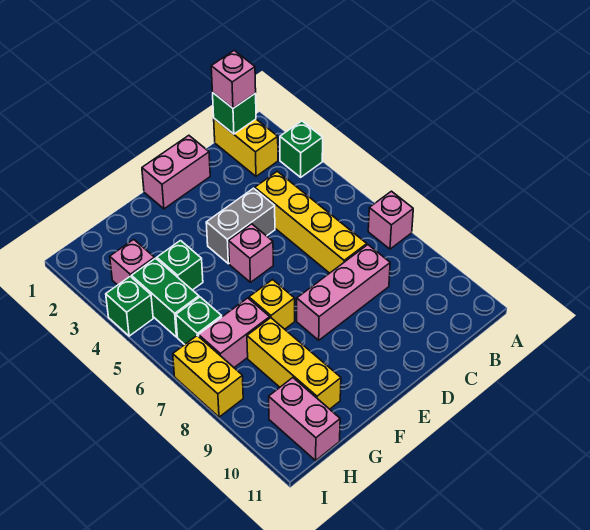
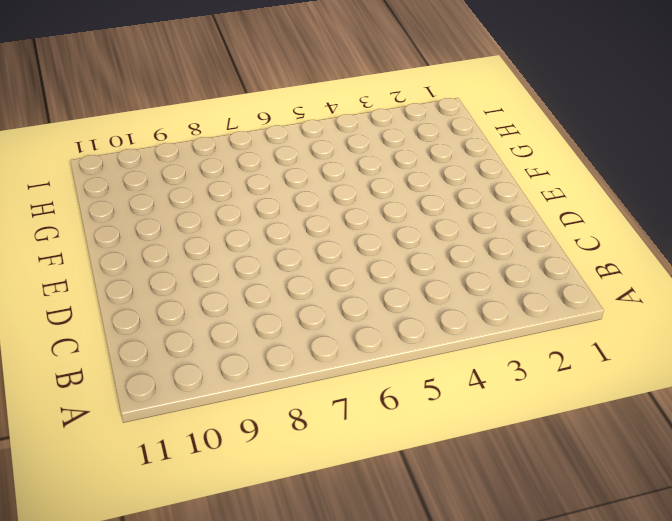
none -> green 1x1 brick [280,121,323,177]
none -> pink 1x1 brick [368,191,413,249]
none -> yellow 1x2 brick [214,119,278,176]

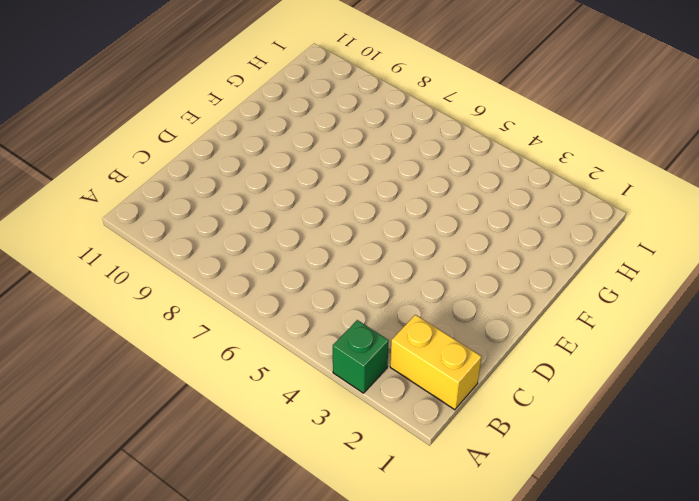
none -> pink 1x1 brick [368,191,413,249]
none -> yellow 1x4 brick [255,171,367,273]
none -> pink 1x3 brick [297,245,390,340]

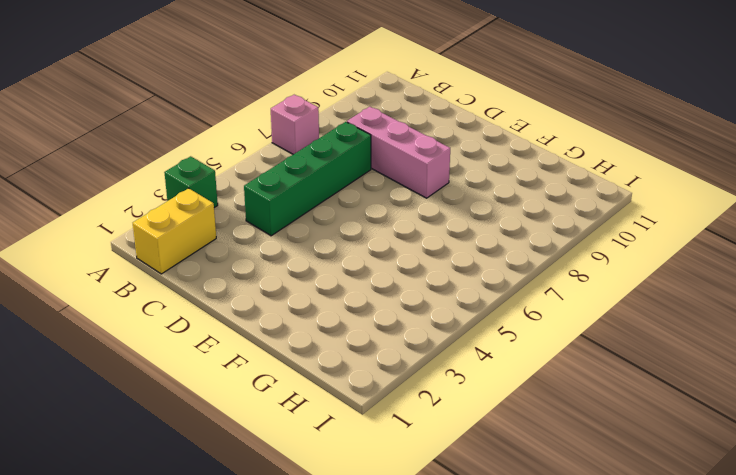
green 1x4 brick [244,122,371,236] -> yellow 1x4 brick [255,171,367,273]
none -> pink 1x2 brick [142,135,210,209]
none -> grey 1x2 brick [206,188,275,264]
none -> pink 1x1 brick [229,224,273,282]

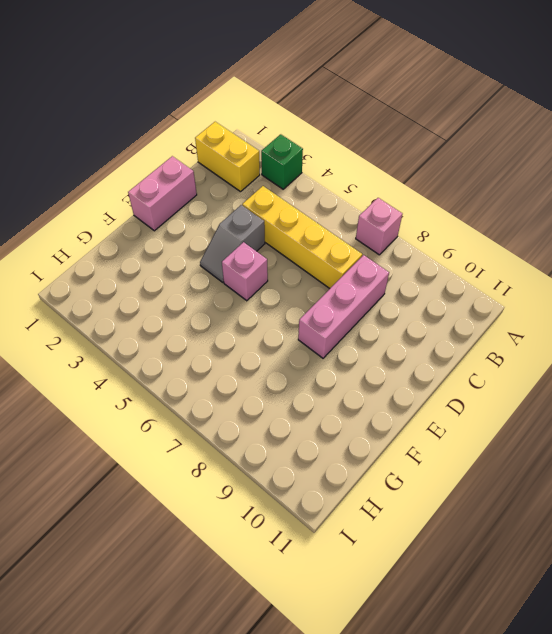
grey 1x2 slope [200,205,265,282] -> grey 1x2 brick [206,188,275,264]
none -> yellow 1x1 brick [249,280,295,329]
none -> green 1x1 brick [157,241,203,290]
none -> pink 1x2 brick [199,298,270,368]

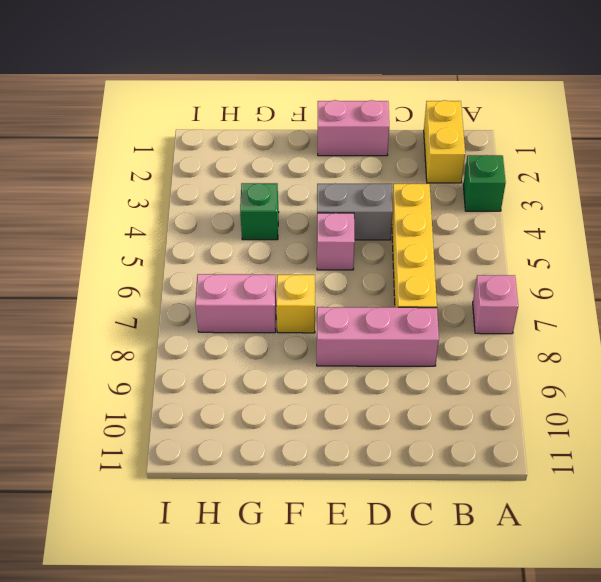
none -> yellow 1x3 brick [247,318,341,409]
none -> pink 1x1 brick [110,239,155,285]
none -> green 1x2 brick [132,258,199,337]

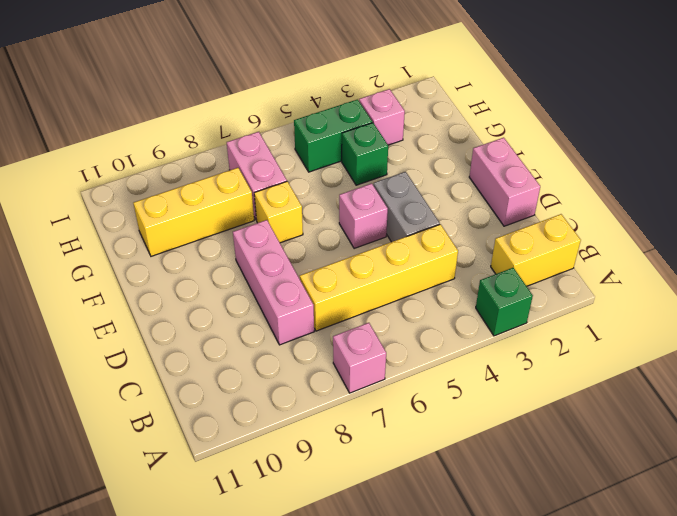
none -> green 1x1 brick [176,297,222,344]
none -> pink 1x2 brick [269,378,340,460]
none -> green 1x1 brick [106,277,153,336]

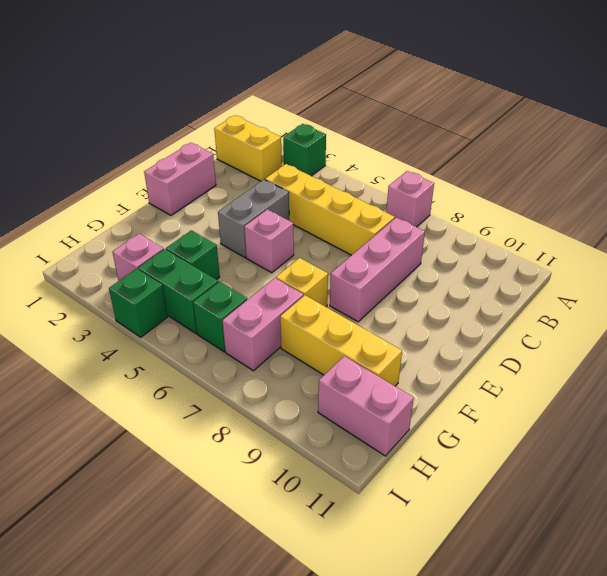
none -> yellow 1x2 brick [173,336,243,417]
none -> green 1x1 brick [213,93,256,134]
none -> pink 1x1 brick [211,51,256,108]

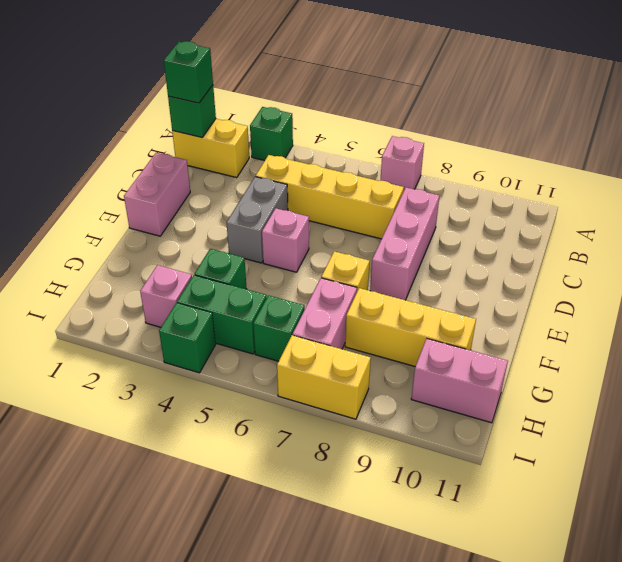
green 1x1 brick [164,41,213,103] -> pink 1x1 brick [211,51,256,108]

